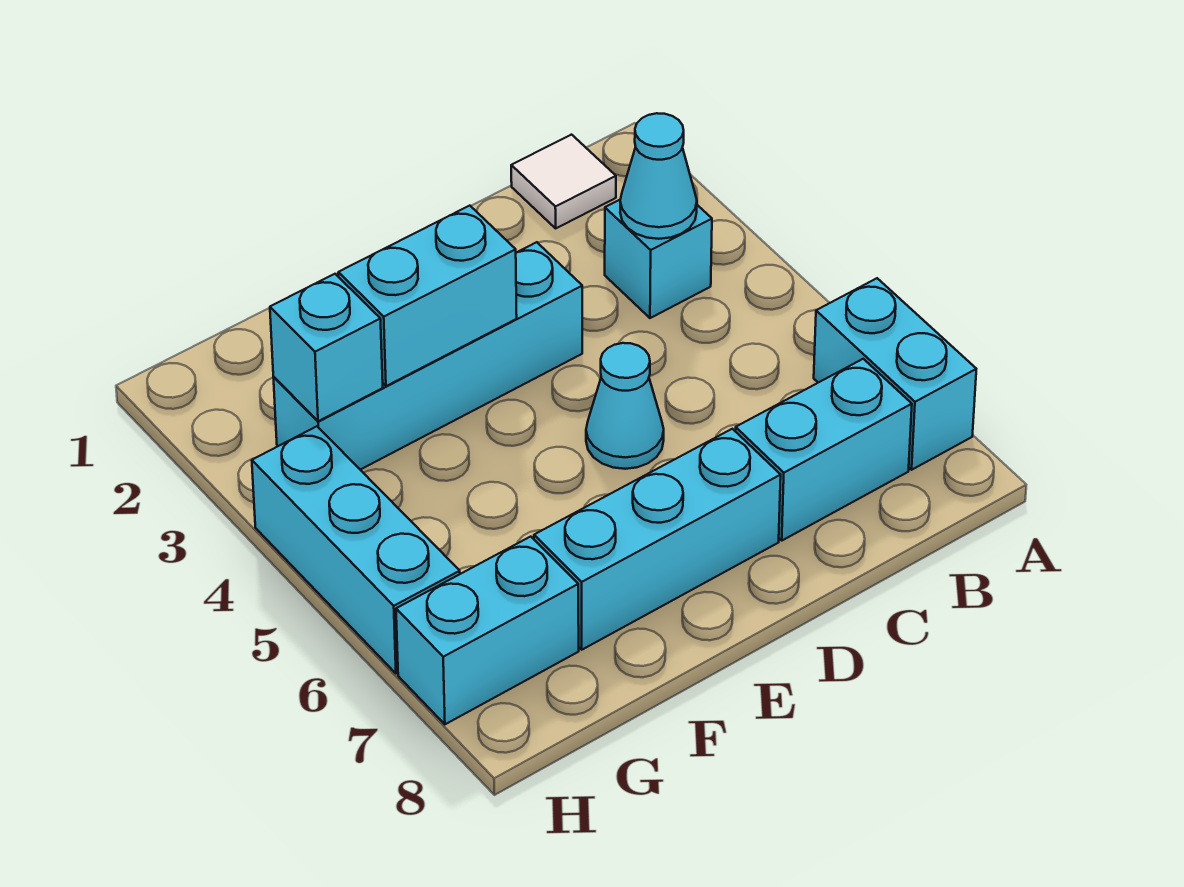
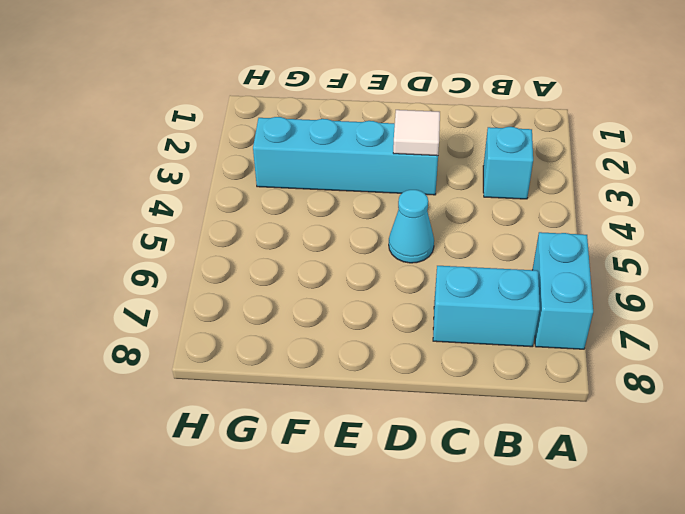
white 1x1 tile [393,110,440,156] -> white 1x1 tile moved to [511,135,616,228]
none -> cyan 1x3 brick [534,429,781,650]
none -> cyan 1x2 brick [396,537,579,724]
none -> cyan 1x3 brick [252,426,460,674]

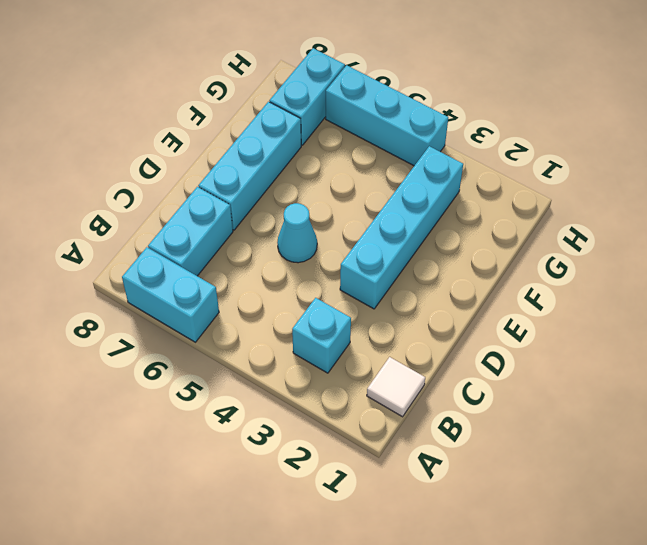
none -> cyan 1x1 cone [620,113,697,239]
none -> cyan 1x2 brick [338,206,517,386]
none -> cyan 1x1 brick [270,274,383,421]

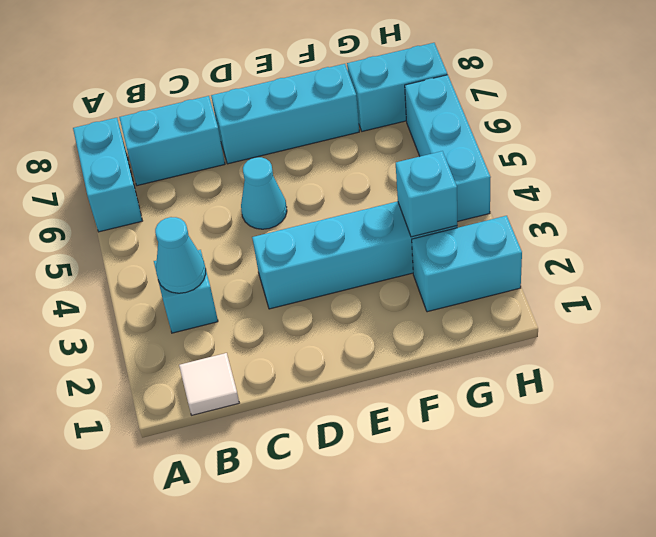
cyan 1x2 brick [412,216,522,312] -> cyan 1x2 brick moved to [338,206,517,386]

